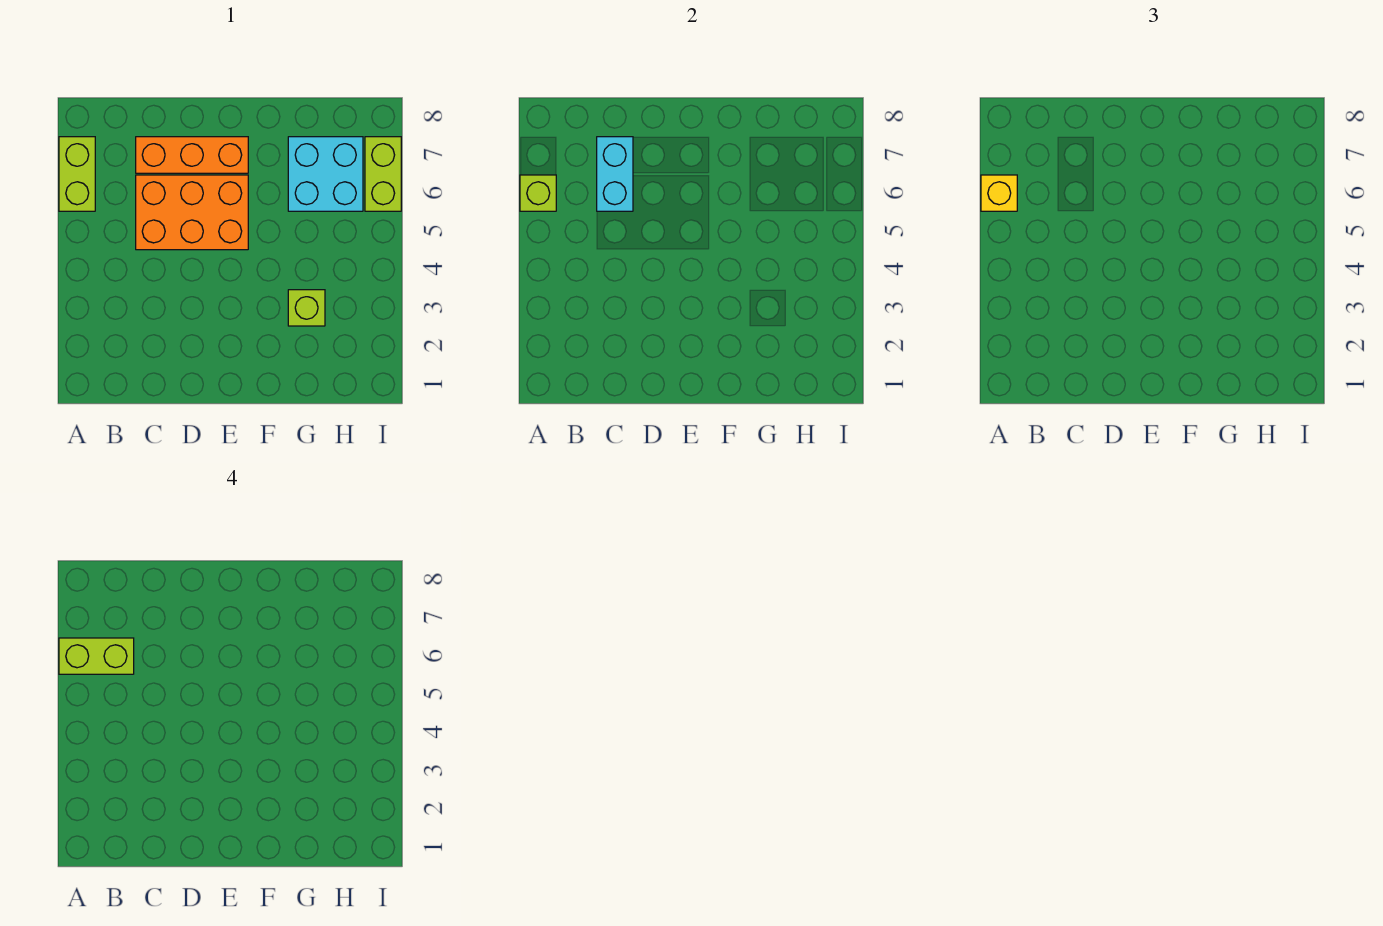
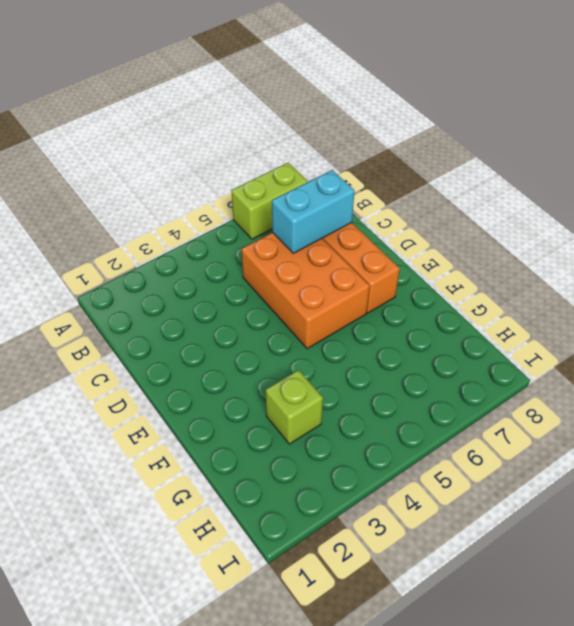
none -> cyan 2x2 brick [288,137,363,211]
none -> lime 1x2 brick [365,137,401,211]

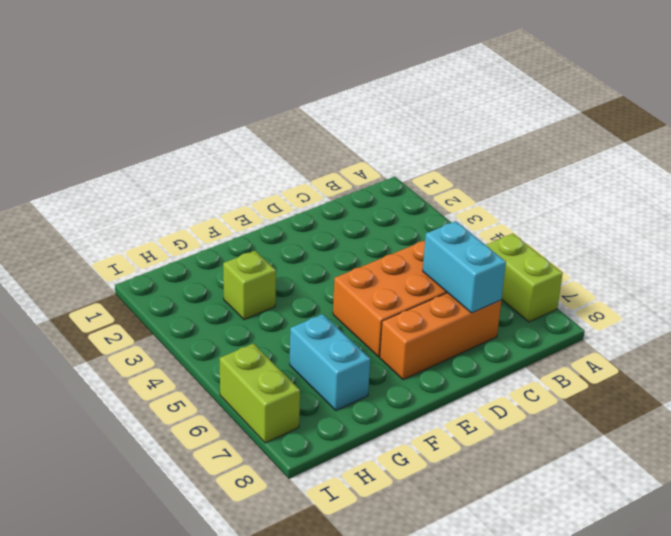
cyan 1x2 brick [290,314,370,410] -> cyan 2x2 brick [288,137,363,211]
none -> lime 1x1 brick [520,175,556,211]
none -> yellow 1x1 brick [981,175,1017,211]

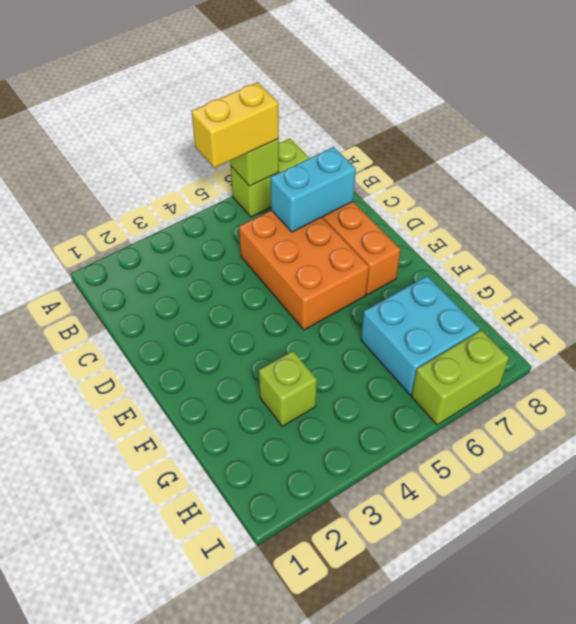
yellow 1x2 brick [191,82,279,168] -> yellow 1x1 brick [981,175,1017,211]
none -> lime 1x2 brick [59,638,134,674]

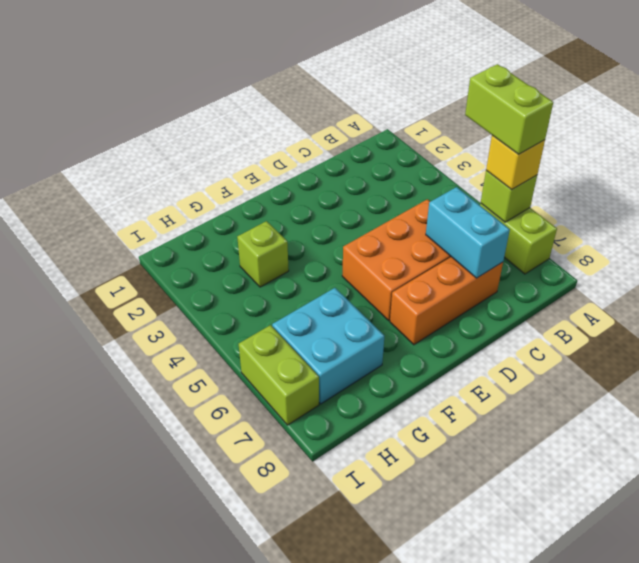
lime 1x2 brick [465,64,553,155] -> lime 1x2 brick turned to [59,638,134,674]

